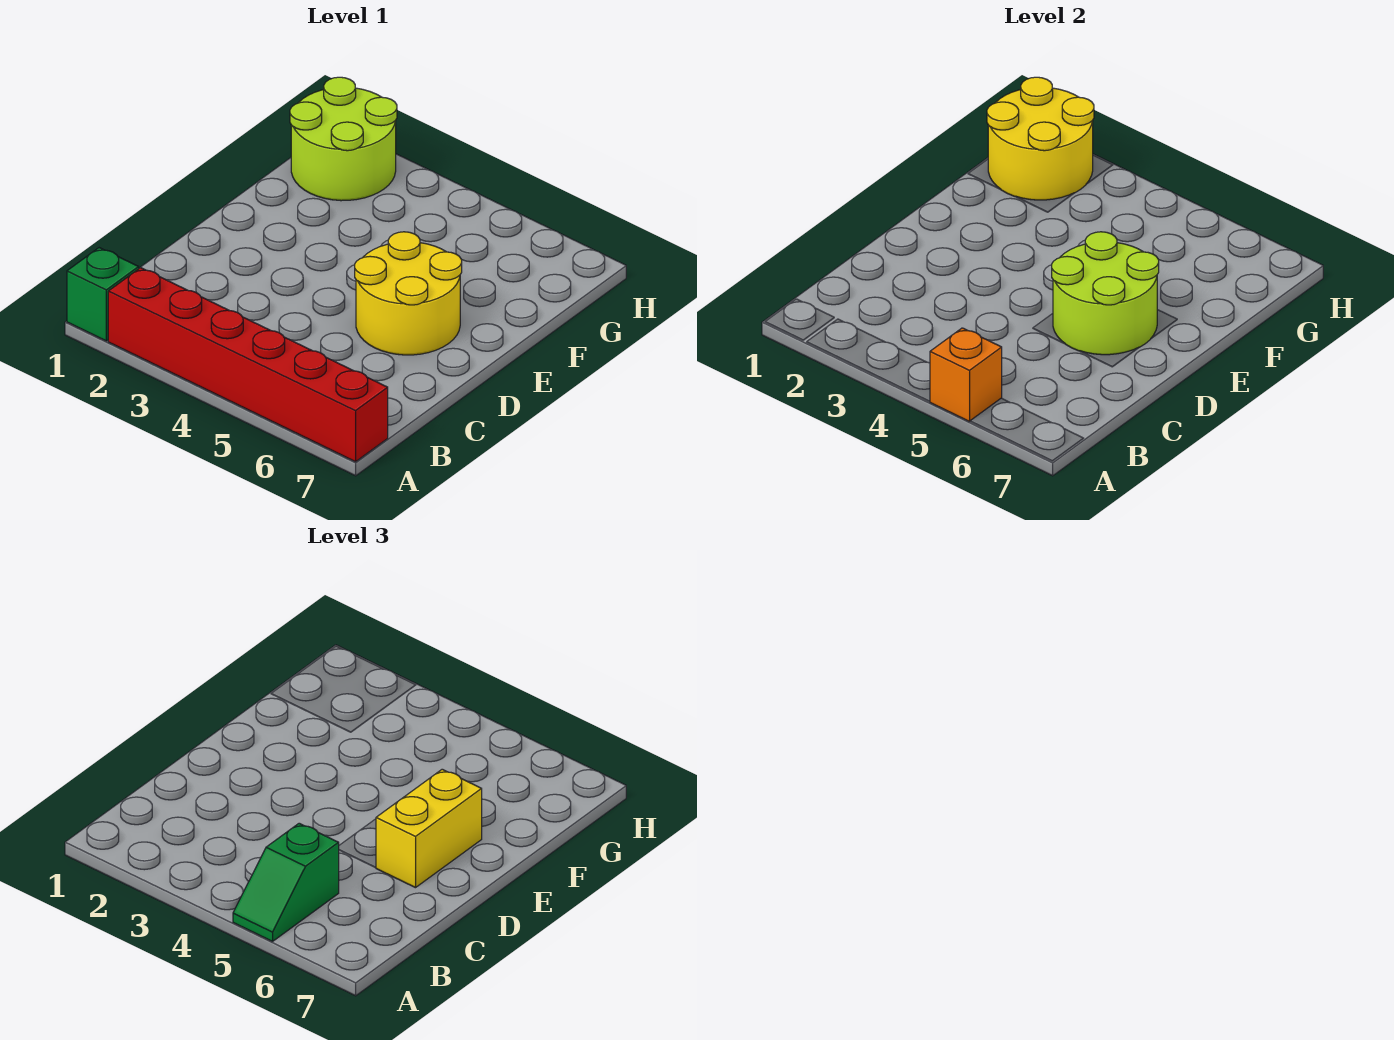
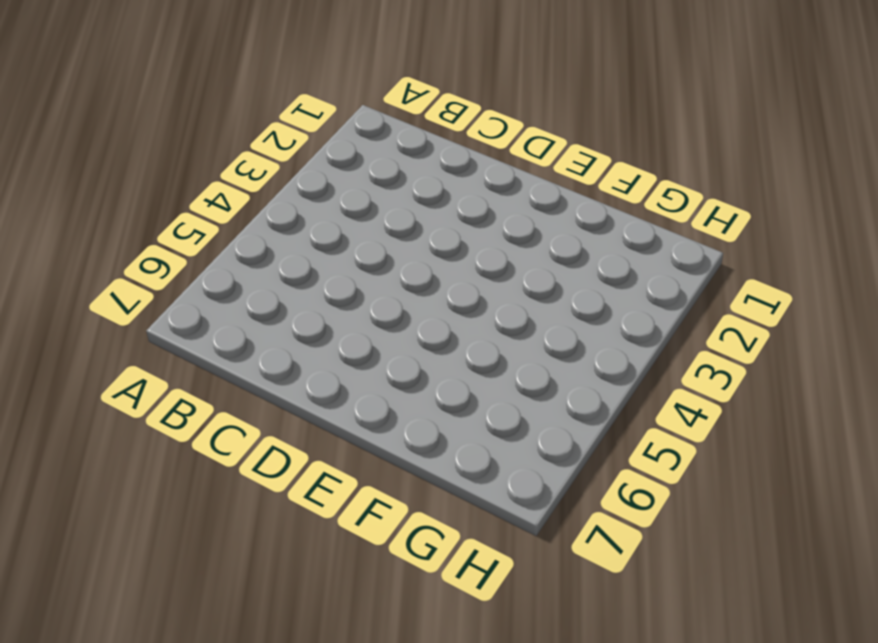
none -> green 1x1 brick [67,248,139,341]
none -> red 1x6 brick [108,268,388,462]

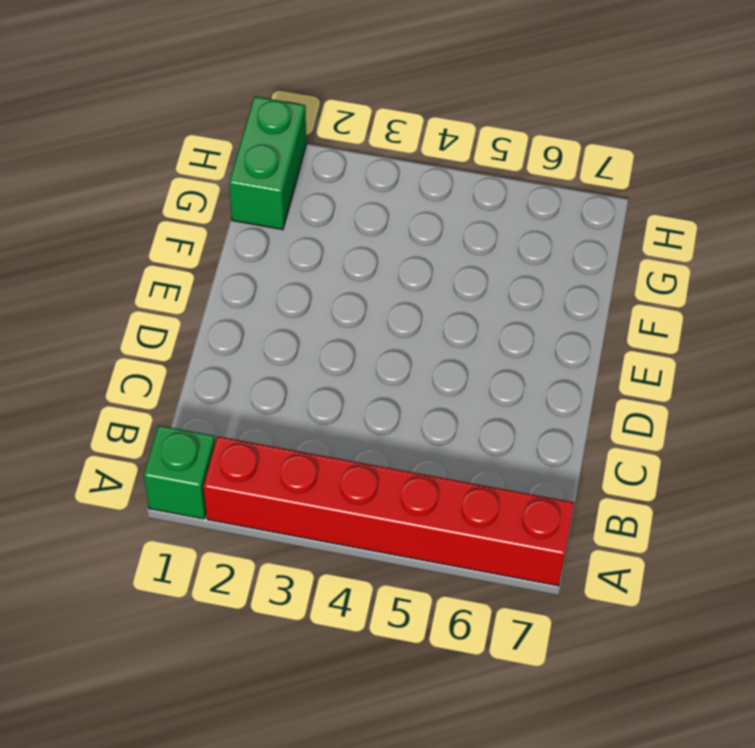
green 1x2 brick [229,96,306,230] -> lime 2x2 round brick [290,77,397,201]
none -> yellow 2x2 round brick [355,232,462,355]
none -> orange 1x1 brick [930,328,1002,422]

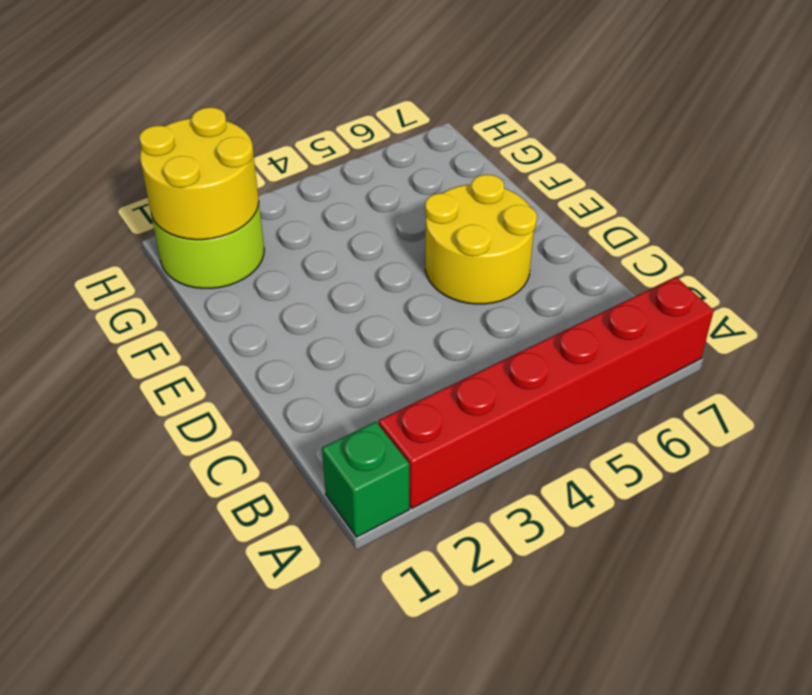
none -> orange 1x1 brick [930,328,1002,422]
none -> lime 2x2 round brick [1052,232,1159,355]

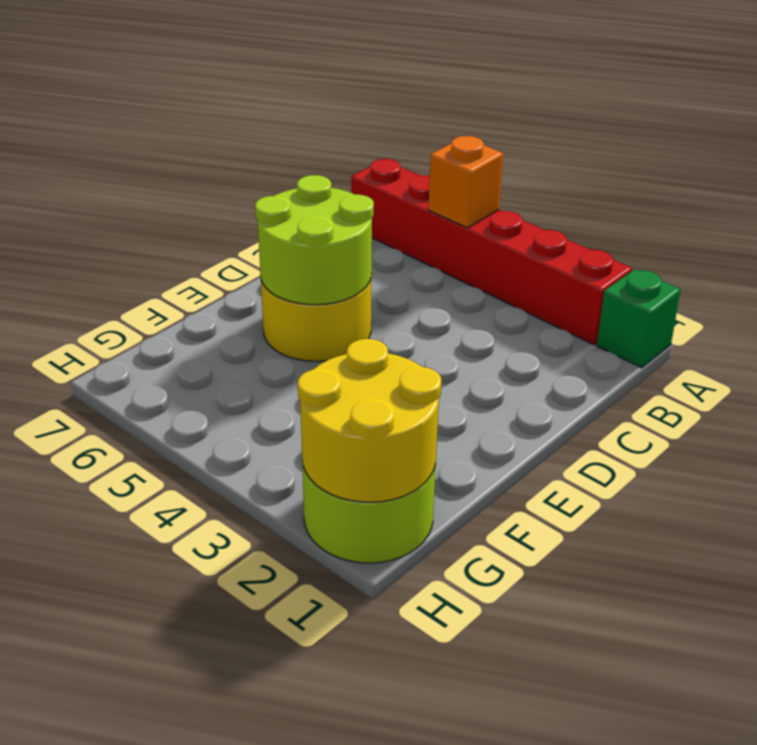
none -> green 1x2 slope [233,823,339,942]
none -> yellow 1x2 brick [376,769,482,888]

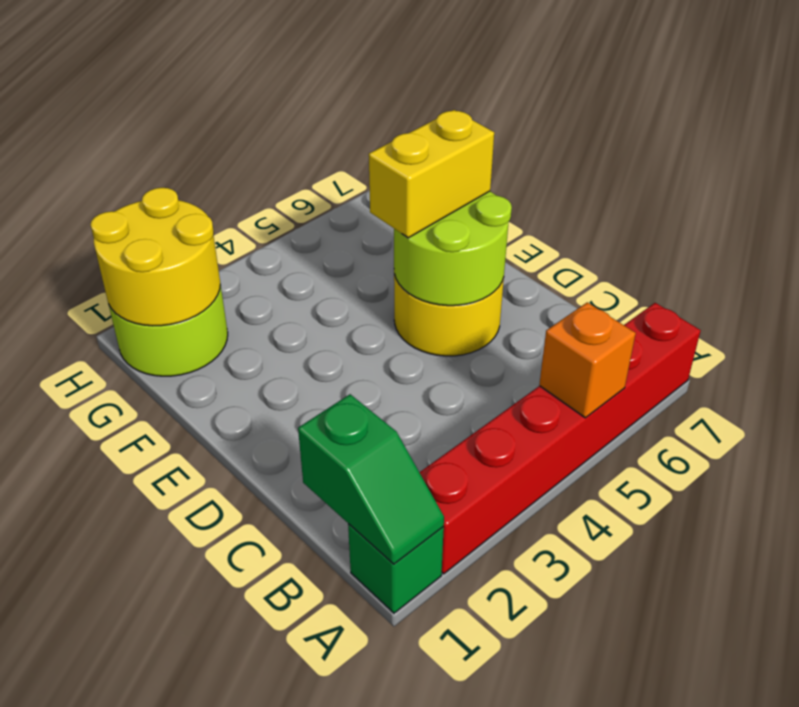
green 1x2 slope [298,394,444,564] -> green 1x2 slope moved to [233,823,339,942]
yellow 1x2 brick [369,110,494,238] -> yellow 1x2 brick turned to [376,769,482,888]

